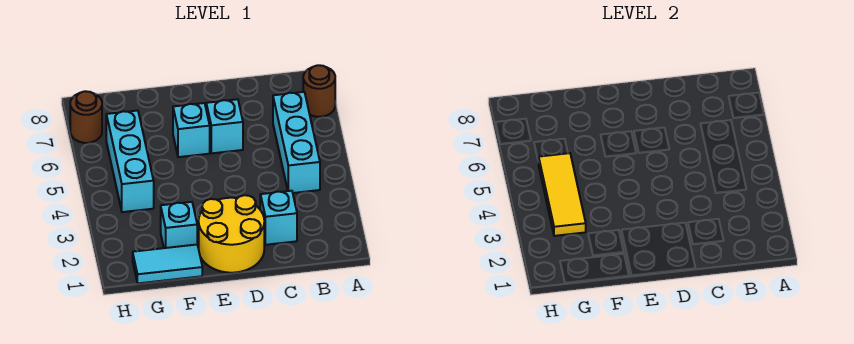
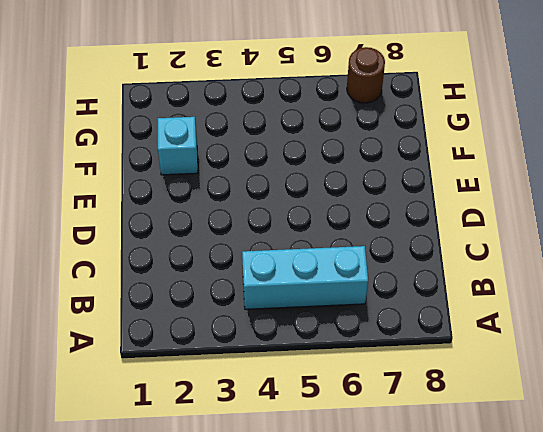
none -> brown 1x1 round brick [303,65,335,117]
none -> cyan 1x1 brick [260,191,297,245]

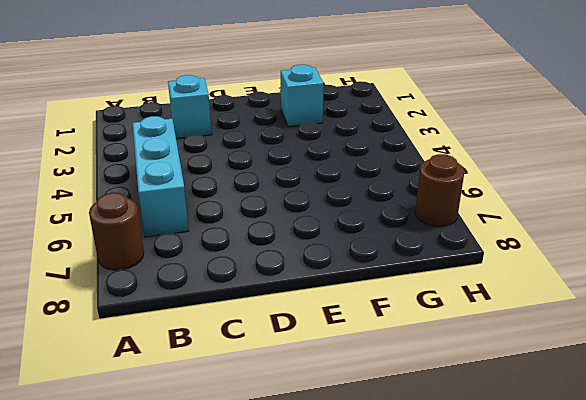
none -> yellow 2x2 round brick [199,195,264,273]
none -> cyan 1x1 brick [206,99,243,153]

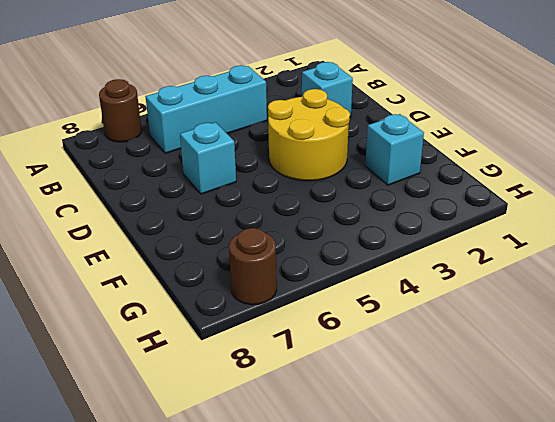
yellow 2x2 round brick [268,89,350,181] -> yellow 2x2 round brick moved to [199,195,264,273]
none -> cyan 1x1 brick [173,103,210,157]
none -> cyan 1x2 tile [133,244,202,283]

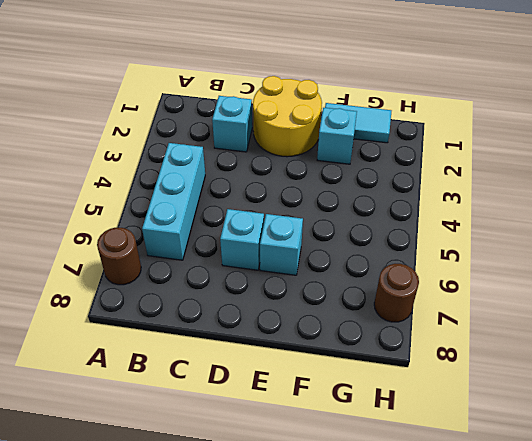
none -> cyan 1x3 brick [106,111,154,212]
none -> yellow 1x3 tile [539,153,586,236]

